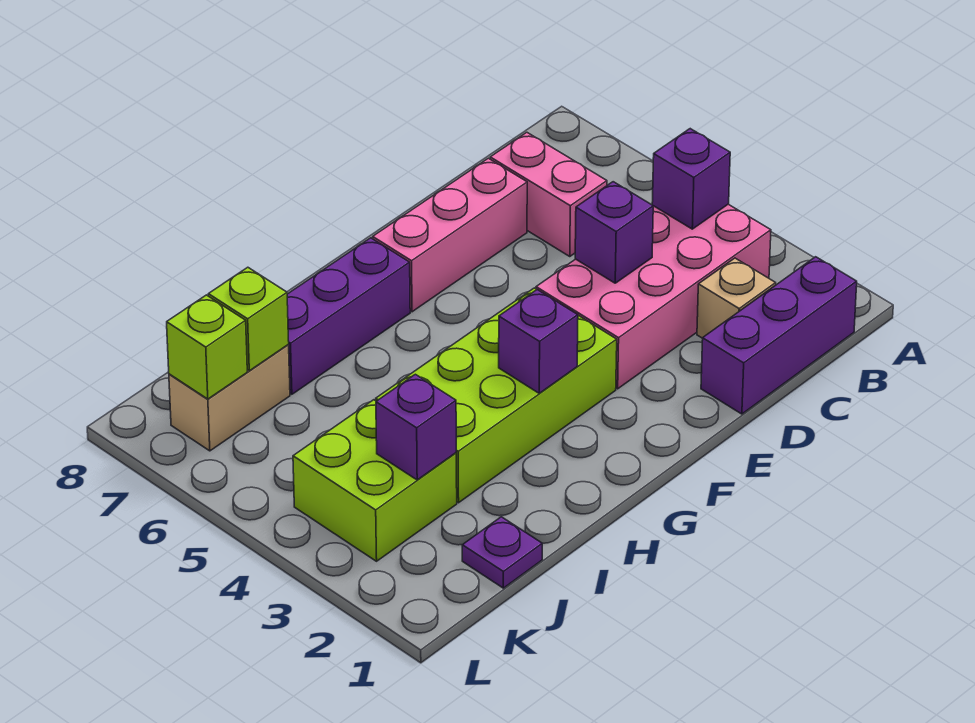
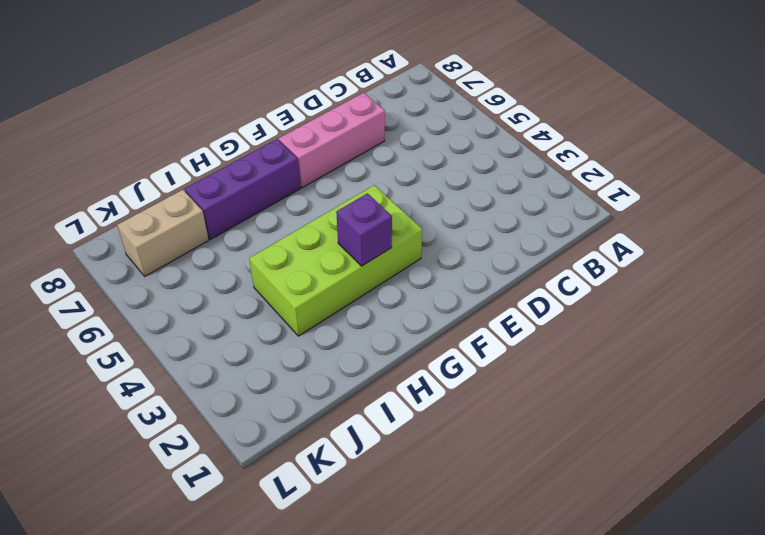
none -> purple 1x3 brick [701,257,857,414]
none -> pink 2x4 brick [536,204,771,389]
none -> tan 1x1 brick [697,258,776,338]

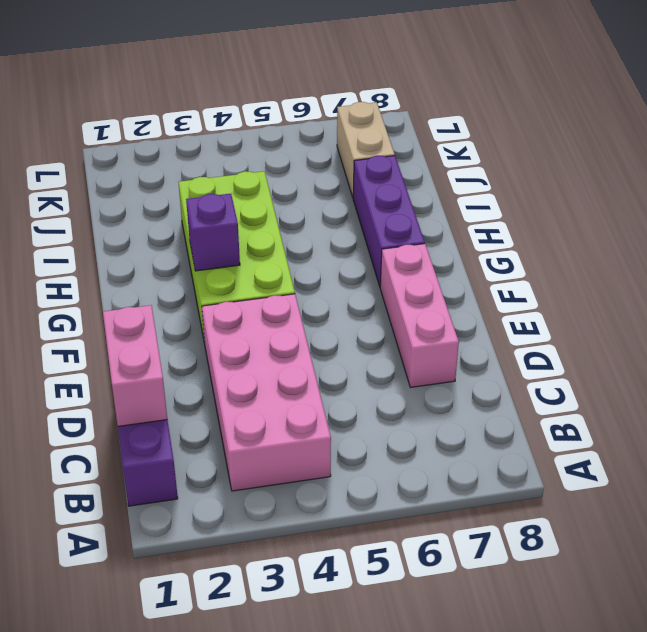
pink 1x2 brick [103,305,167,426] -> pink 1x2 brick turned to [490,132,607,256]
none -> tan 1x1 brick [697,258,776,338]
none -> purple 1x1 plate [462,517,542,588]
none -> lime 2x2 brick [293,400,457,561]

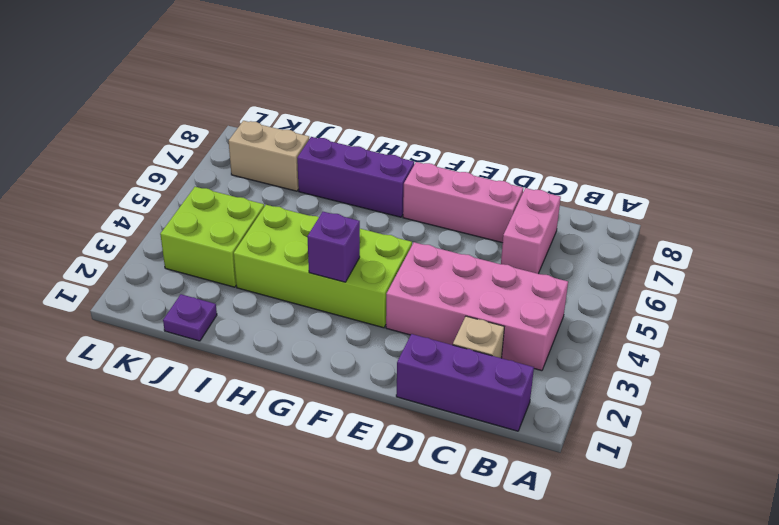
none -> purple 1x1 brick [652,129,730,229]
none -> purple 1x1 brick [575,182,653,283]
none -> purple 1x1 brick [376,374,456,480]

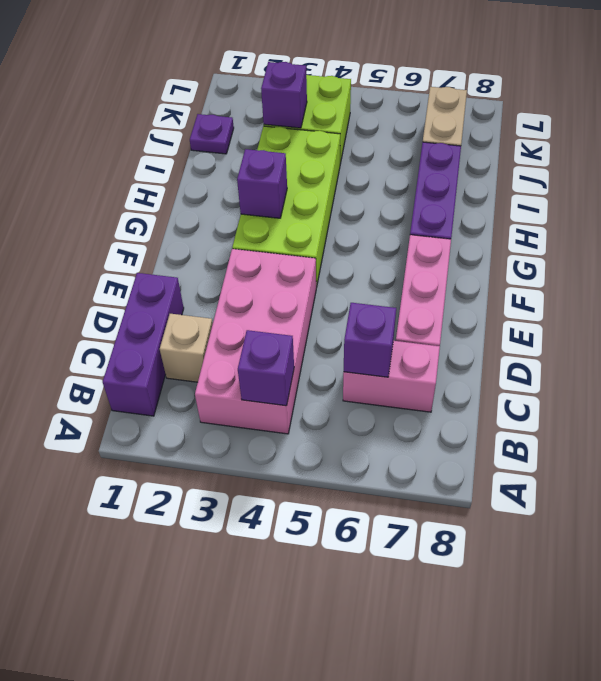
purple 1x1 brick [344,303,396,377] -> purple 1x1 brick moved to [575,182,653,283]
none -> lime 1x1 brick [208,267,289,371]
none -> lime 1x1 brick [167,295,247,399]

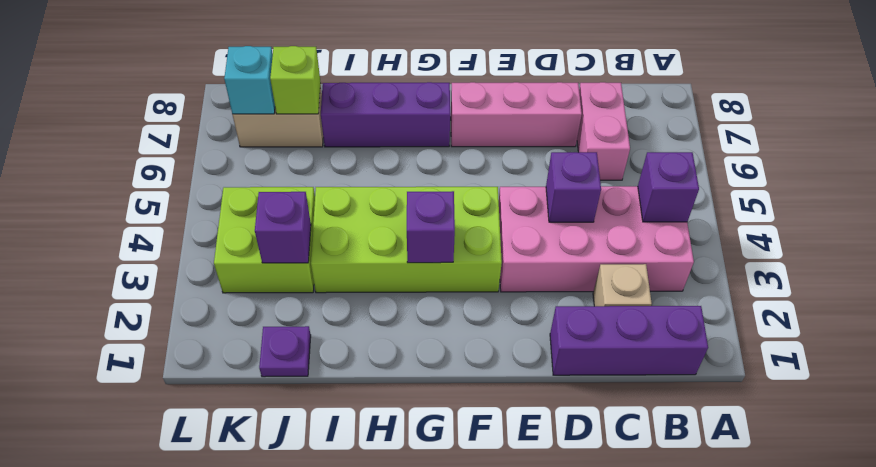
cyan 1x1 brick [224,46,275,114] -> lime 1x1 brick [167,295,247,399]

